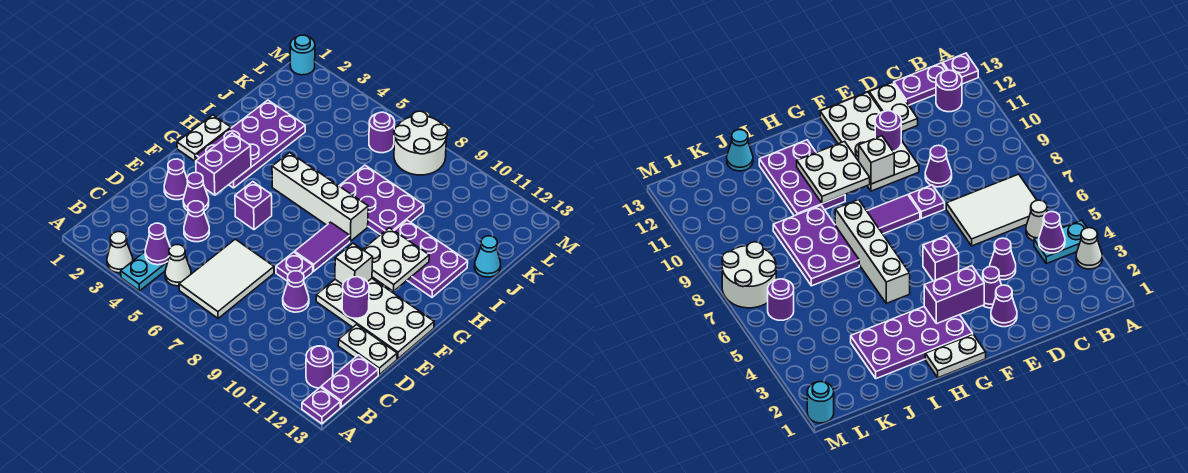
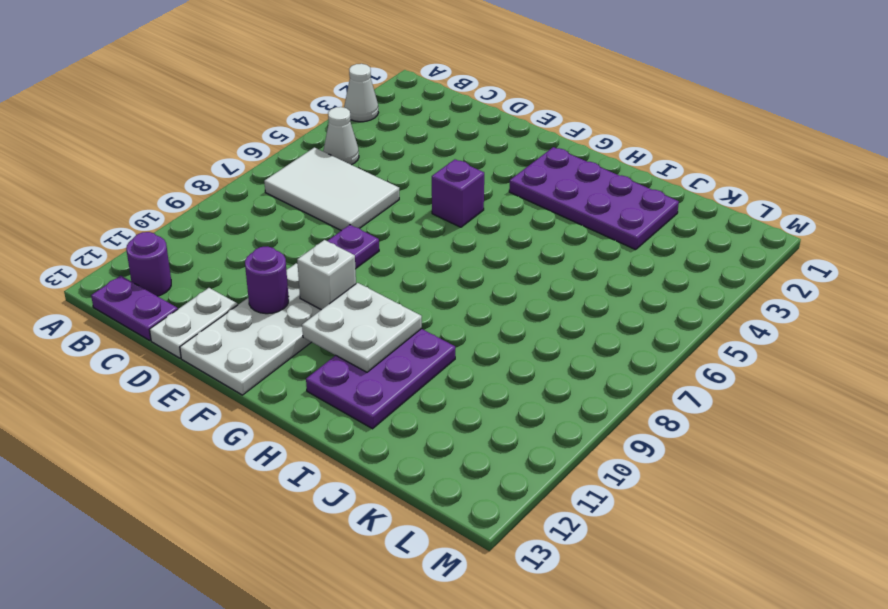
none -> cyan 1x2 plate [121,252,168,291]
none -> purple 1x1 plate [302,387,340,424]
none -> purple 1x1 cone [184,201,209,242]
none -> purple 1x1 cone [283,271,309,312]

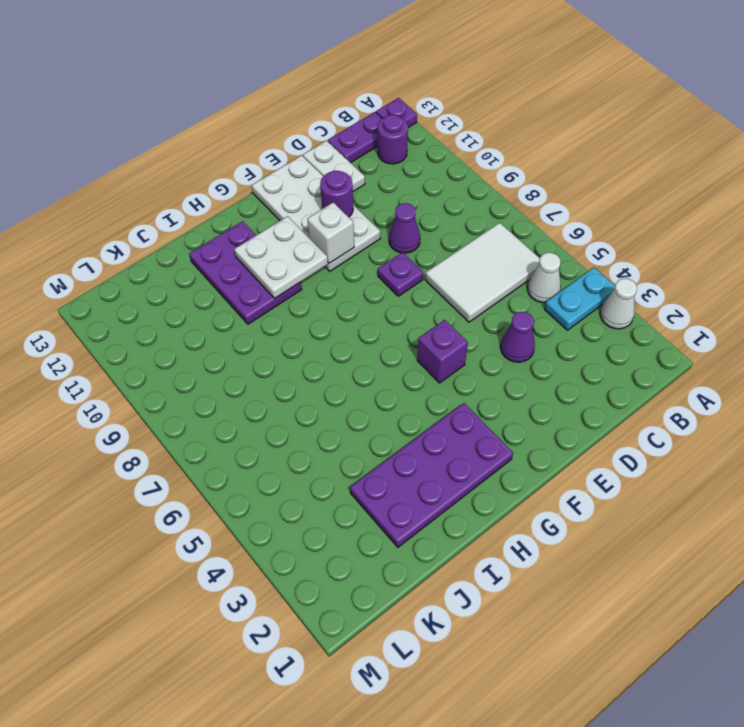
none -> purple 1x1 cone [164,159,188,200]
none -> purple 1x1 cone [183,173,209,211]
none -> purple 1x2 tile [295,222,350,271]
none -> white 1x2 plate [177,115,231,161]

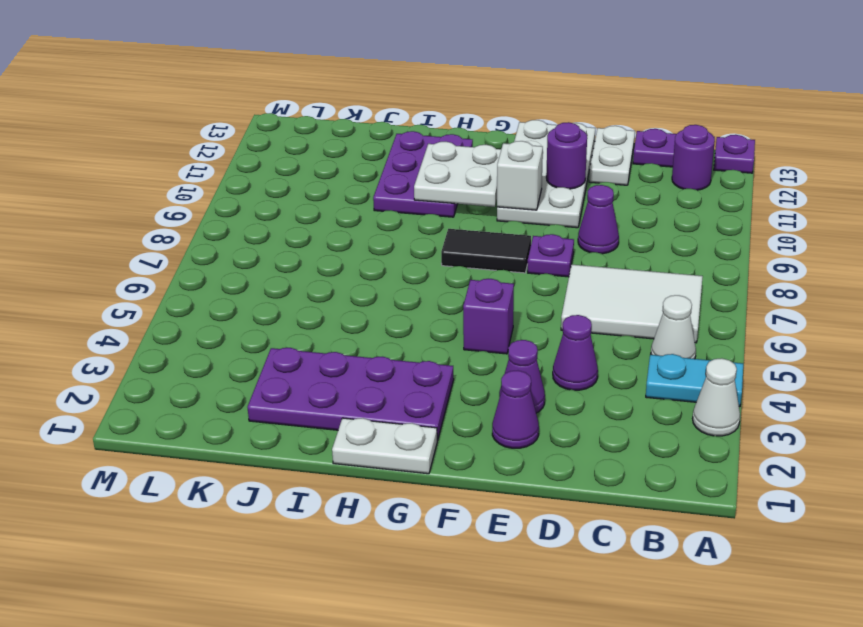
black 1x2 tile [441,229,531,273] -> purple 1x2 tile [295,222,350,271]
none -> white 1x4 brick [272,153,368,241]
none -> purple 2x3 plate [339,165,424,235]
none -> cyan 1x1 cone [475,236,501,277]
none -> purple 1x1 round brick [369,112,395,153]

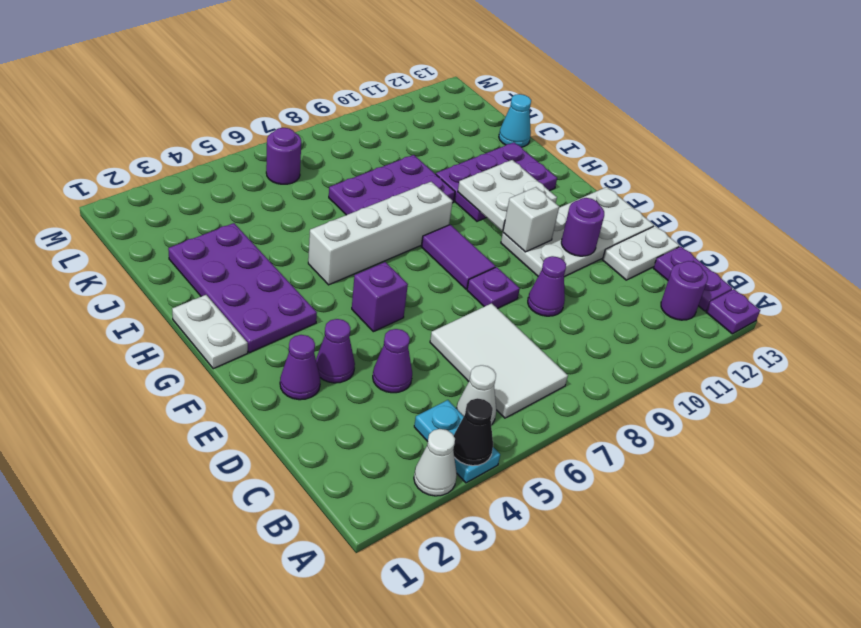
black 1x1 cone [453,398,493,466] -> none
none -> white 2x2 round brick [394,111,448,175]
none -> cyan 1x1 round brick [290,35,315,75]
none -> purple 1x1 cone [145,223,170,265]
none -> purple 1x2 brick [196,133,251,195]

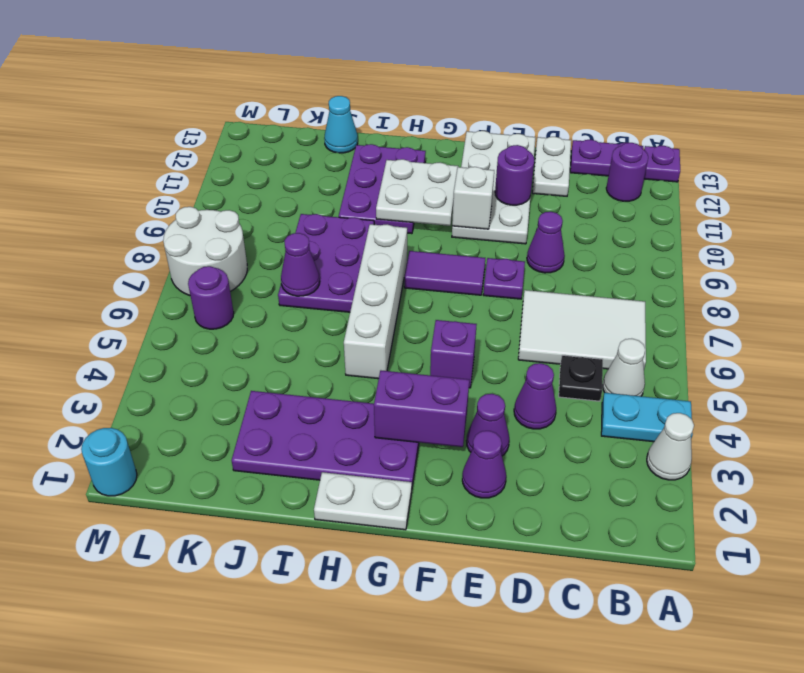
black 1x1 plate [559,355,603,401] -> none
purple 1x1 cone [281,233,320,296] -> purple 1x1 cone moved to [145,223,170,265]

